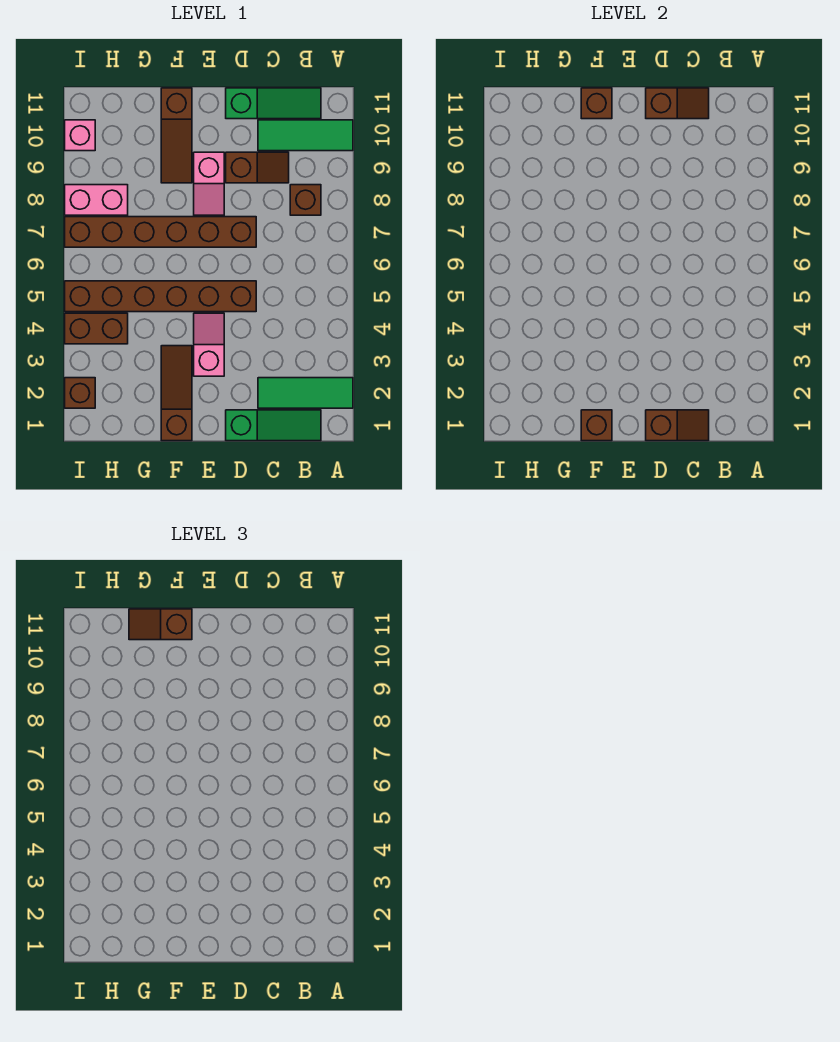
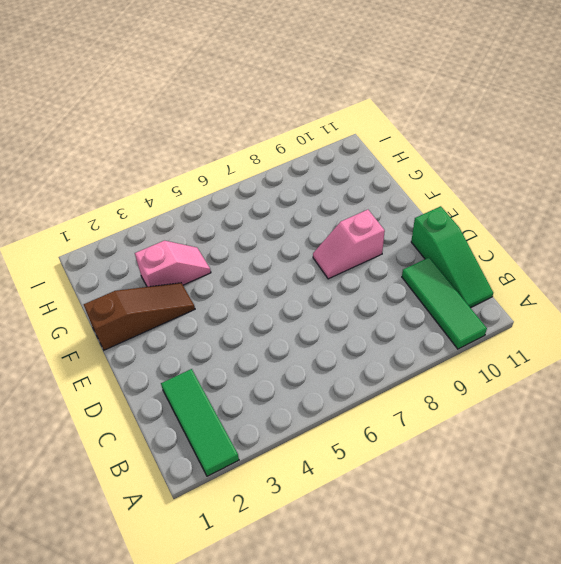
pink 1x2 slope [135,241,211,287] -> pink 1x2 slope moved to [194,313,224,376]
none -> green 1x3 slope [226,410,321,441]
none -> brown 1x1 brick [290,185,321,215]
none -> brown 1x2 slope [226,152,289,183]

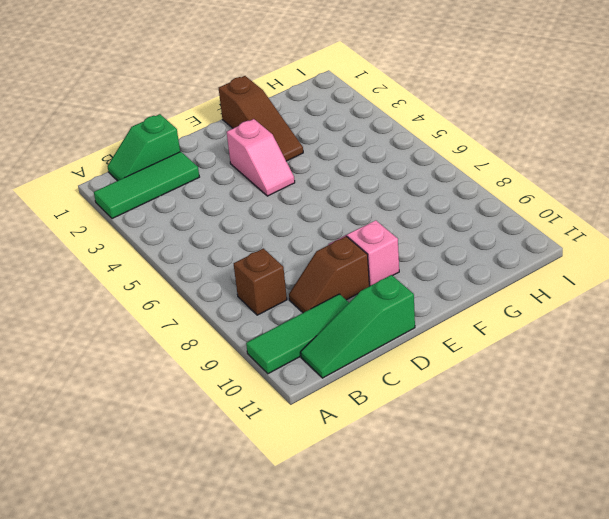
green 1x2 slope [108,114,180,181] -> green 1x3 slope [226,410,321,441]
none -> brown 1x6 brick [65,281,256,312]
none -> brown 1x6 brick [65,217,256,247]
none -> brown 1x3 slope [161,88,192,183]

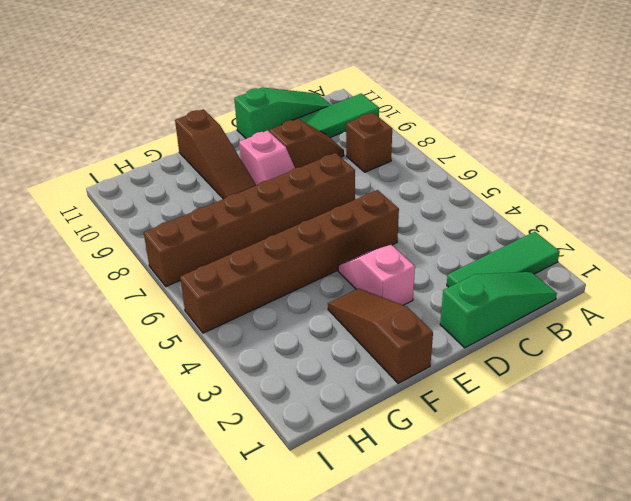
none -> brown 1x2 brick [65,313,128,344]
none -> pink 1x2 brick [65,185,128,215]
none -> brown 1x1 brick [65,378,95,408]

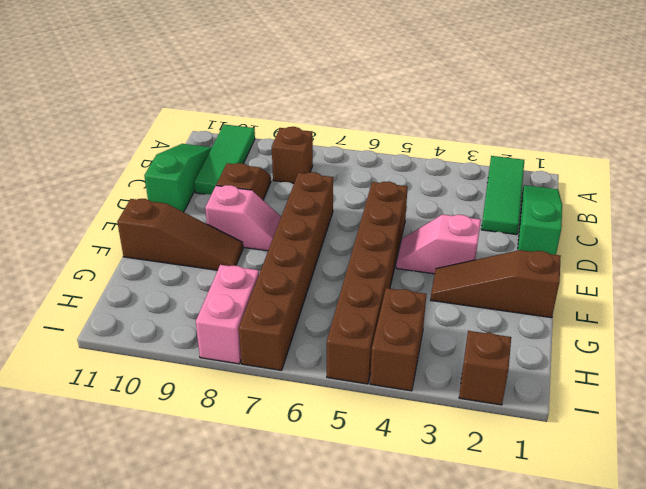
none -> pink 1x1 brick [65,120,95,151]
none -> brown 1x2 slope [646,410,709,441]
none -> brown 1x2 slope [646,88,709,119]

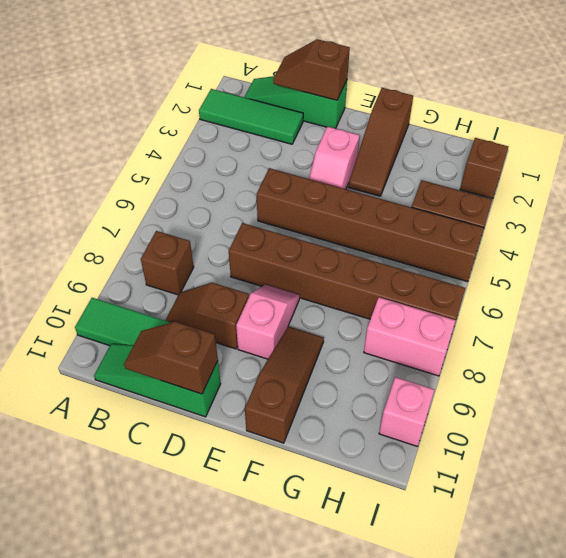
none -> brown 1x1 brick [581,410,612,441]
none -> brown 1x1 brick [581,88,612,119]
none -> brown 1x2 slope [129,609,192,640]

